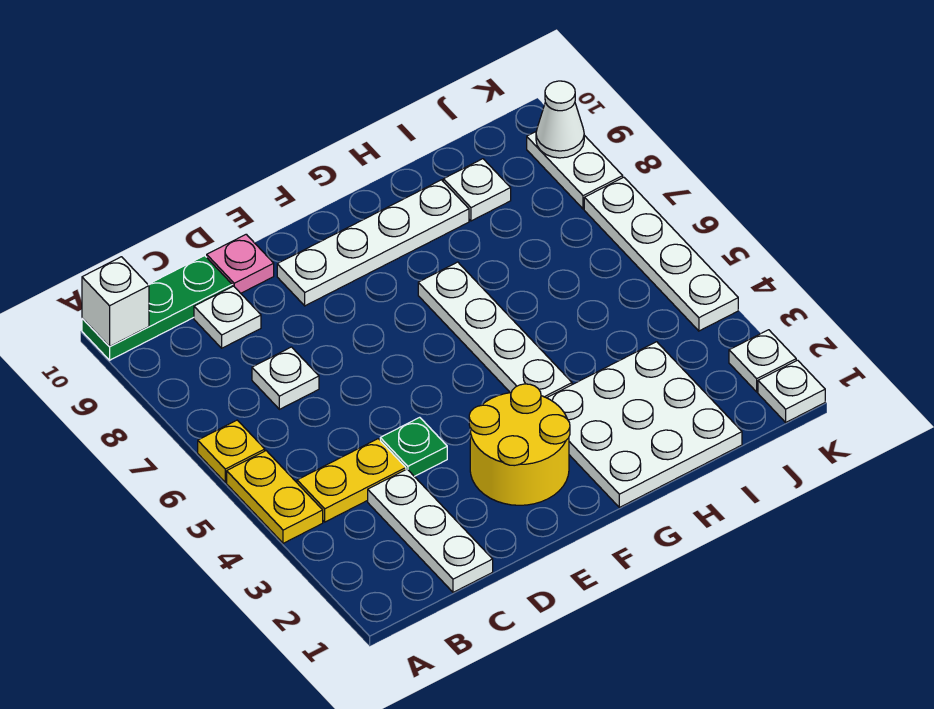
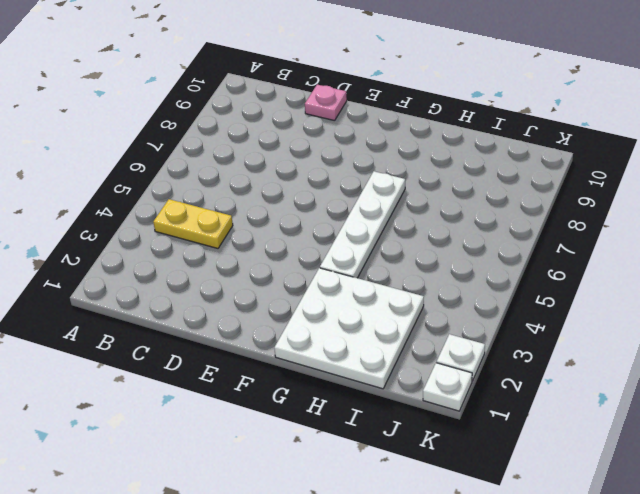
none -> yellow 1x2 plate [227,451,323,543]
none -> yellow 1x1 plate [198,420,265,482]
none -> green 1x3 plate [82,256,232,360]

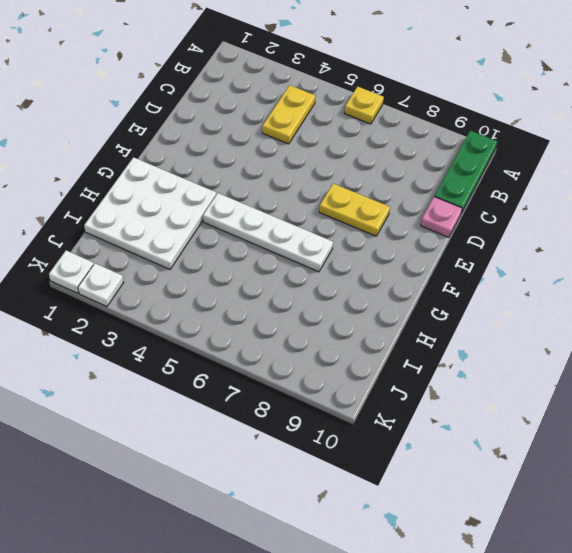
yellow 1x2 plate [319,184,390,236] -> yellow 1x2 plate moved to [227,451,323,543]
none -> white 1x3 plate [368,469,493,592]
none -> white 1x1 plate [252,347,319,409]
none -> white 1x1 plate [194,286,261,348]

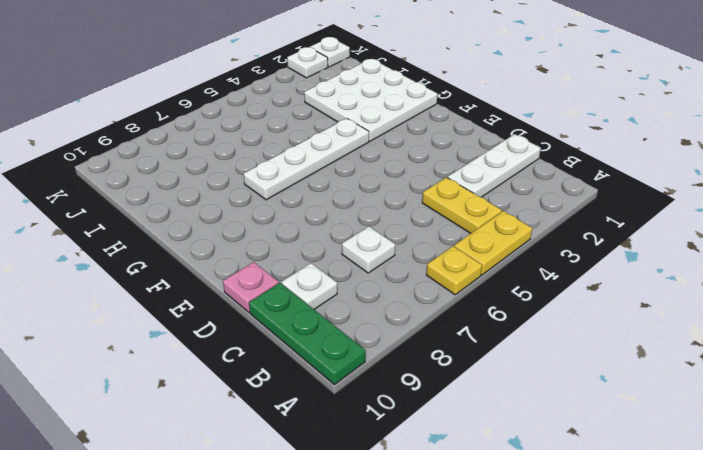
none -> green 1x1 plate [380,417,447,476]
none -> yellow 2x2 round brick [469,384,570,505]
none -> white 1x4 plate [277,180,469,306]

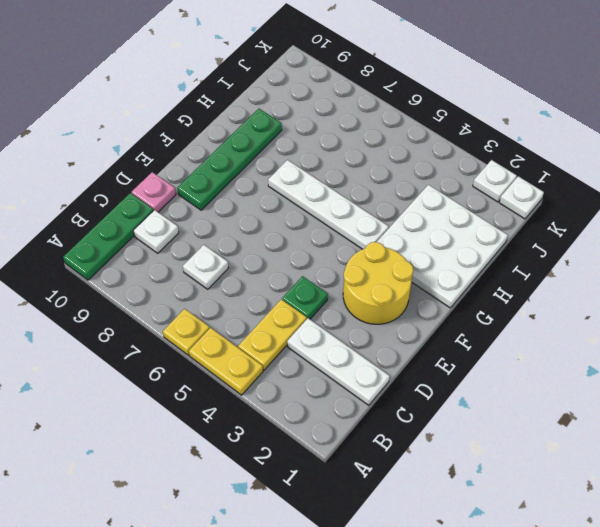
green 1x4 plate [177,109,282,210] -> white 1x4 plate [277,180,469,306]
none -> white 1x1 plate [443,159,511,221]
none -> white 1x4 plate [584,177,738,331]
none -> white 1x2 plate [527,132,623,209]

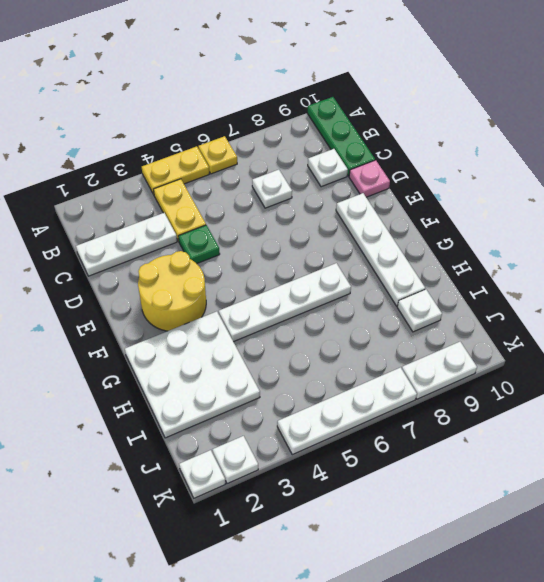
none -> white 1x1 brick [82,257,149,347]
none -> white 1x1 cone [536,81,584,158]

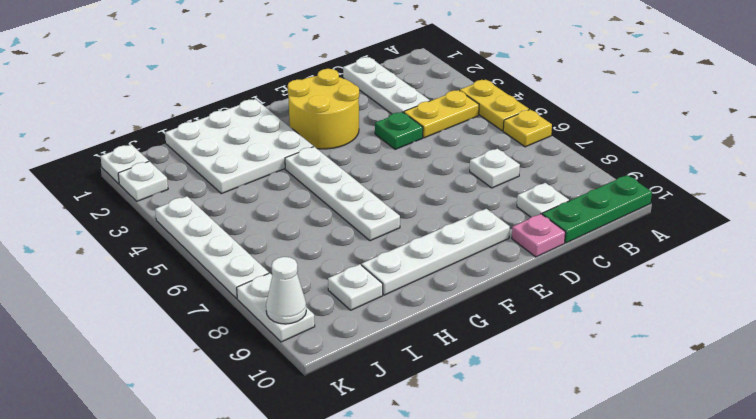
none -> white 1x1 brick [82,257,149,347]

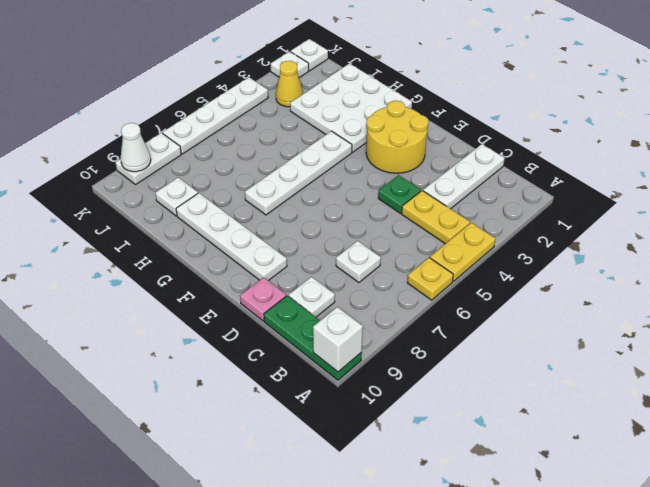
yellow 1x1 cone [276,61,303,107] -> none

